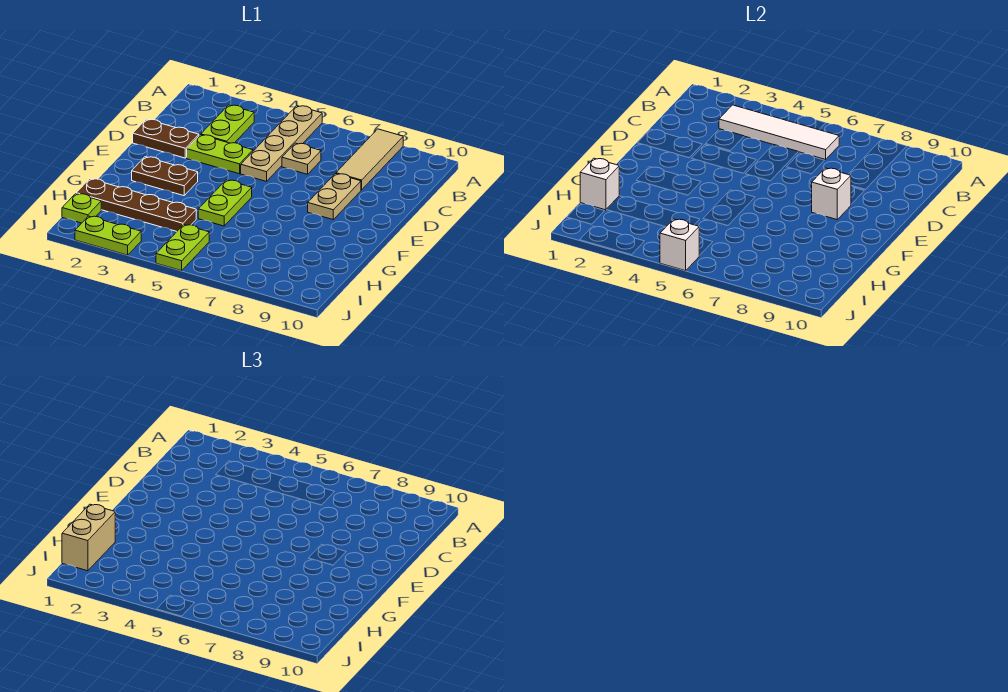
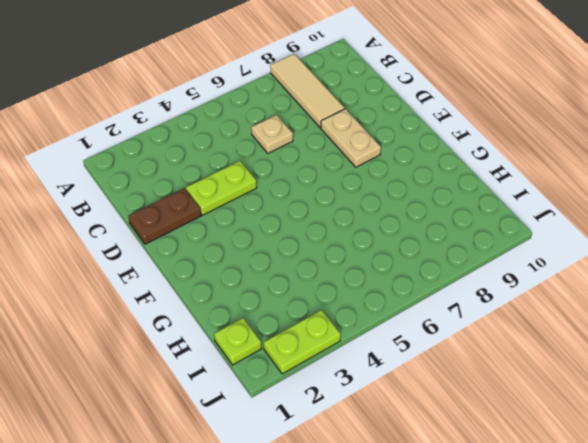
none -> tan 1x4 plate [241,106,322,182]
none -> lime 1x2 plate [201,105,254,143]
none -> brown 1x2 plate [132,157,198,196]

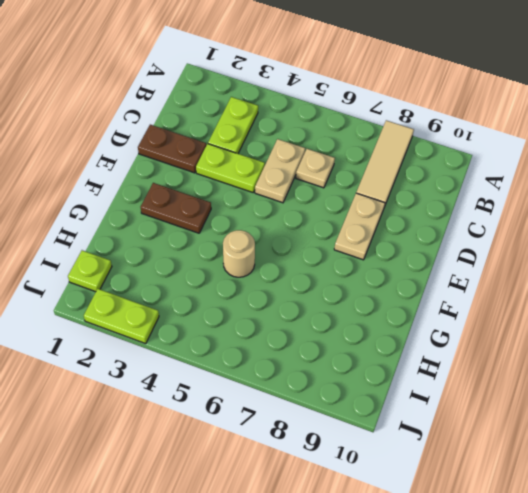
tan 1x2 plate [255,139,305,203] -> tan 1x4 plate [241,106,322,182]
tan 1x1 round brick [223,230,255,277] -> lime 1x2 plate [198,180,252,226]
none -> brown 1x4 plate [76,179,196,231]
none -> lime 1x2 plate [156,225,209,271]
none -> white 1x4 tile [719,105,839,159]

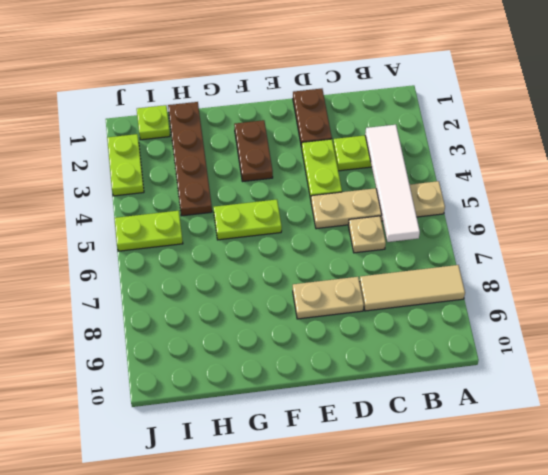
none -> white 1x1 brick [812,168,851,219]
none -> white 1x1 brick [580,158,619,210]
none -> white 1x1 brick [660,219,699,271]

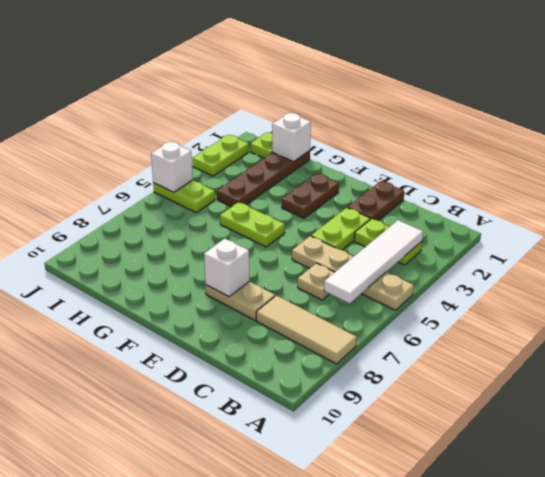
none -> tan 1x2 brick [62,504,115,571]

